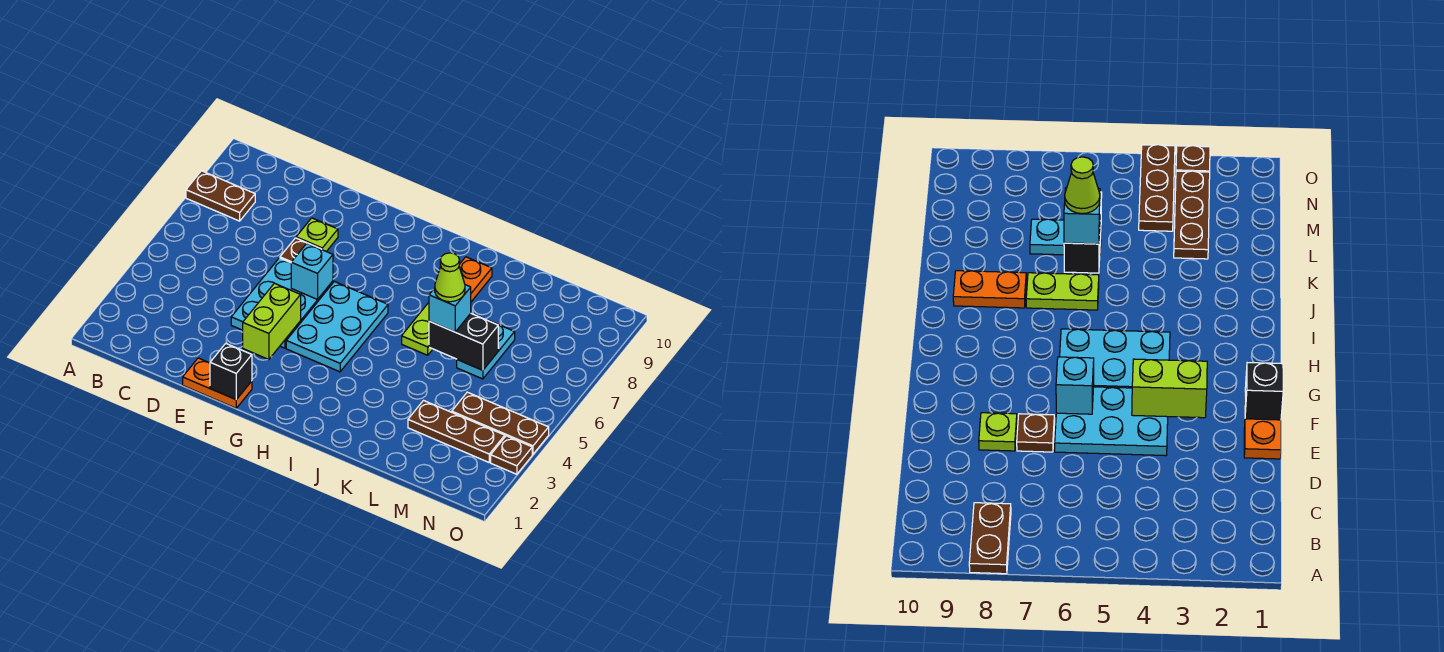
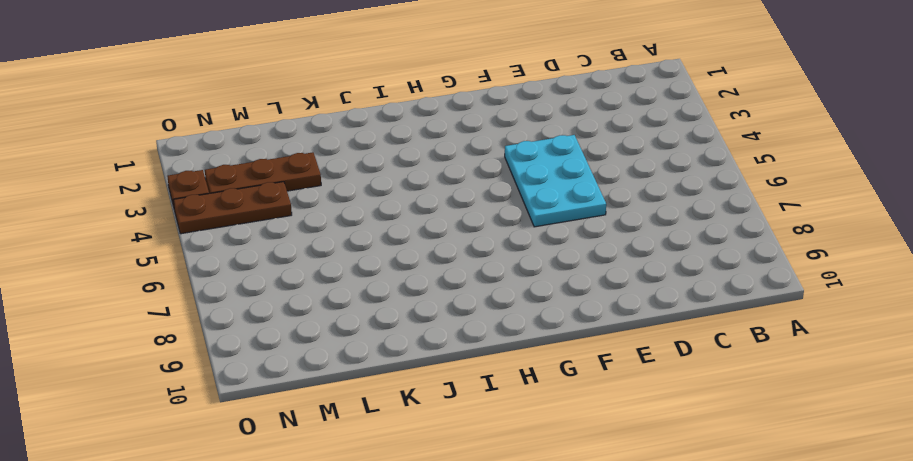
none -> brown 1x2 plate [186,171,255,221]
none -> orange 1x2 plate [183,358,252,408]
none -> brown 1x1 plate [280,238,320,263]

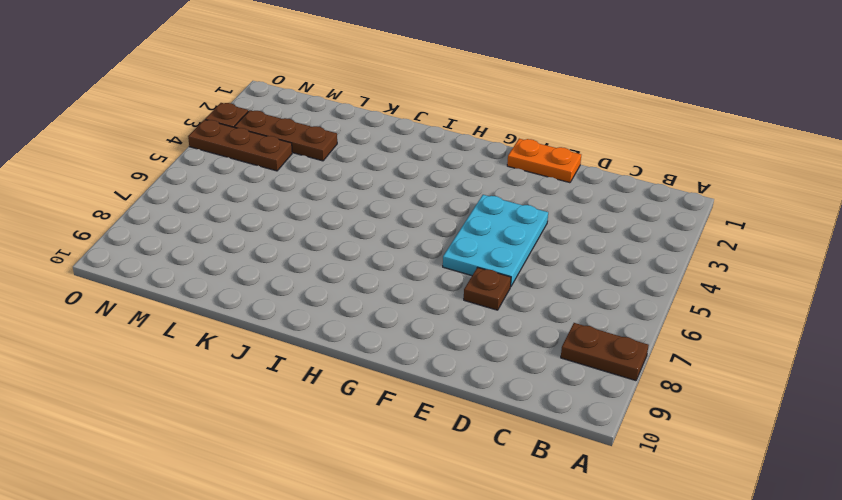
none -> lime 1x1 plate [296,218,338,252]
none -> cyan 2x3 plate [286,282,388,372]
none -> lime 1x2 plate [402,303,433,355]

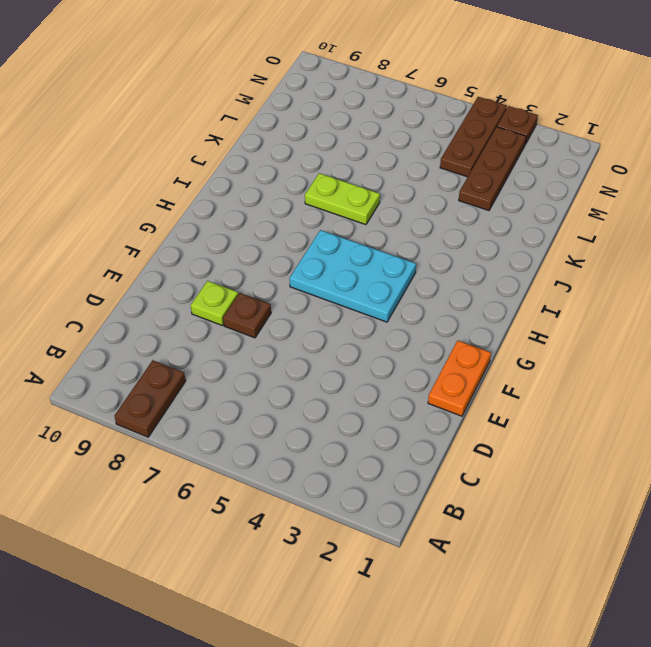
none -> cyan 2x3 plate [231,258,333,348]
none -> orange 1x2 plate [459,257,492,302]
none -> cyan 1x2 plate [457,320,515,379]

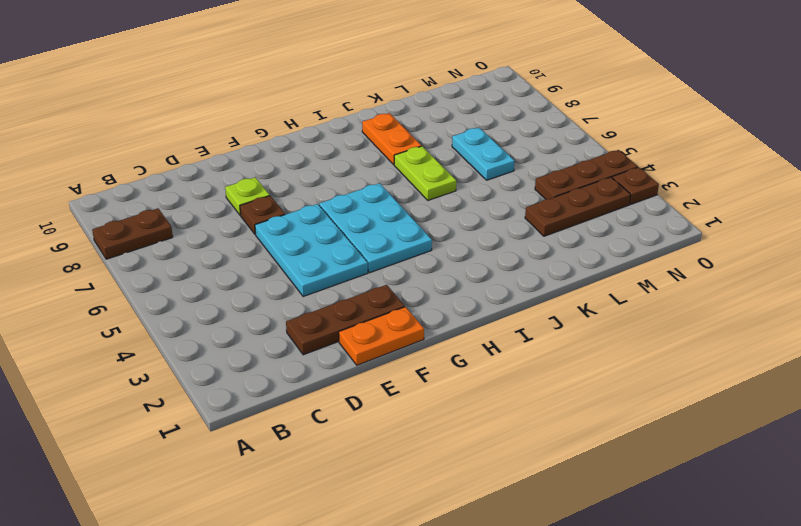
brown 1x3 plate [286,285,405,355] -> none
none -> black 1x1 brick [210,344,252,399]
none -> lime 1x2 brick [243,283,301,360]
none -> cyan 1x1 brick [291,244,333,299]

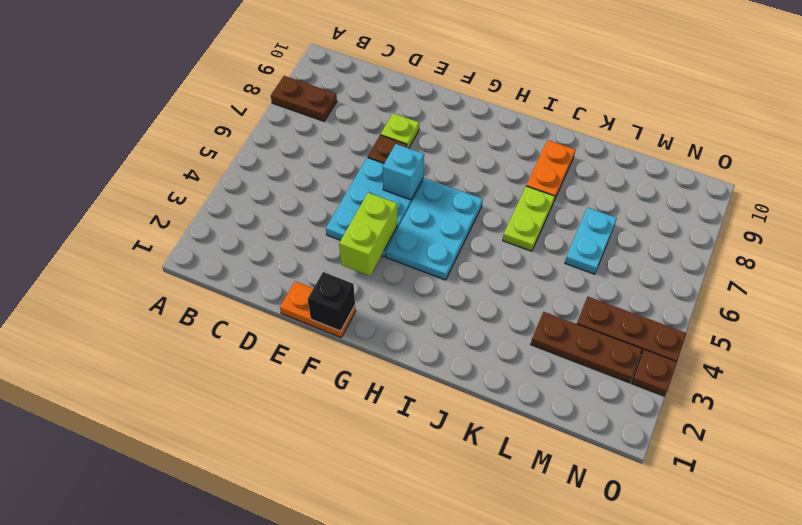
none -> black 1x2 brick [429,313,498,370]
none -> cyan 1x1 brick [429,285,471,332]
none -> lime 1x1 cone [435,253,465,302]

